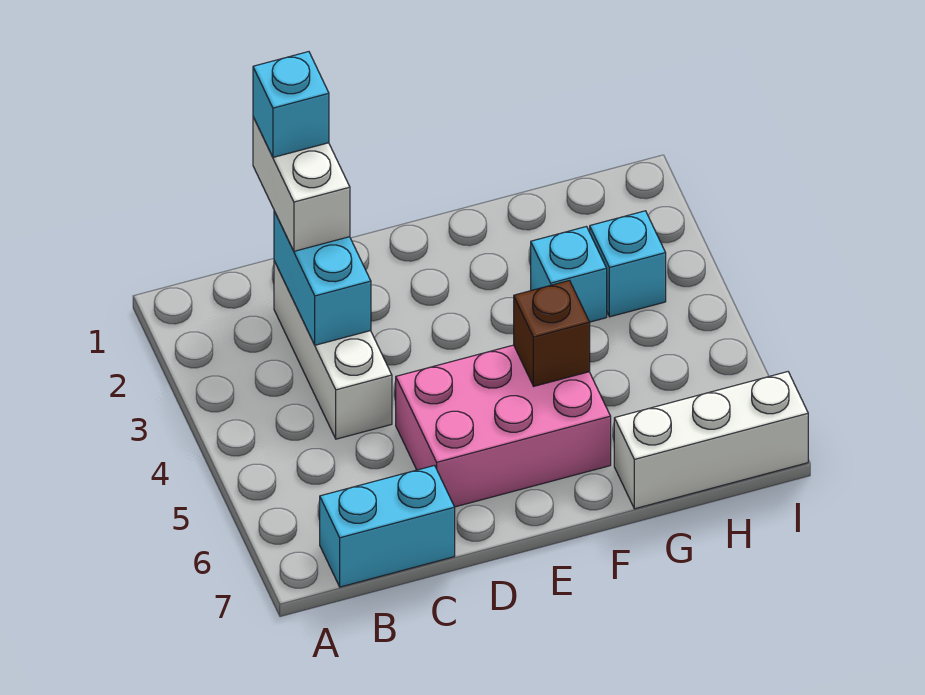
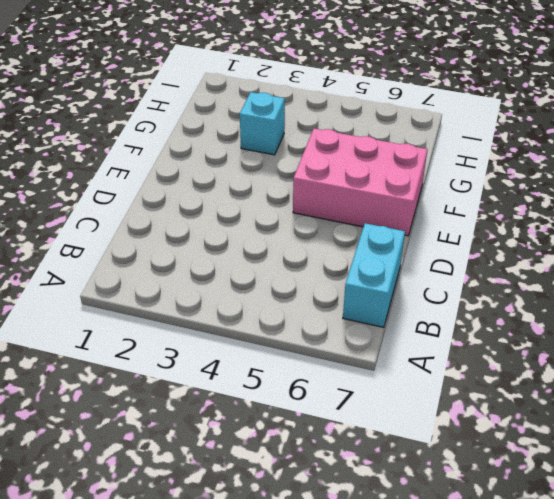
pink 2x3 brick [293,129,428,236] -> pink 2x3 brick turned to [396,345,611,507]
none -> white 1x3 brick [274,261,392,439]
none -> white 1x3 brick [614,372,808,509]

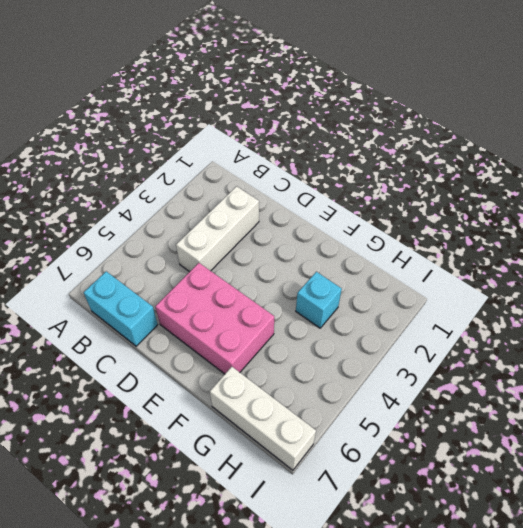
none -> cyan 1x1 brick [590,211,666,317]
none -> cyan 1x2 brick [274,211,371,345]

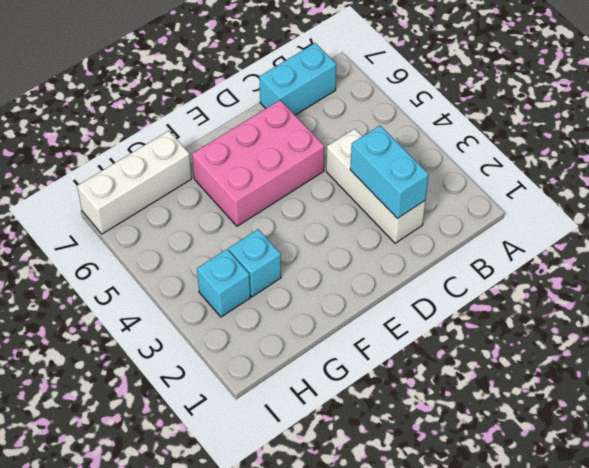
none -> brown 1x1 brick [514,281,590,386]
none -> white 1x2 brick [253,117,350,251]

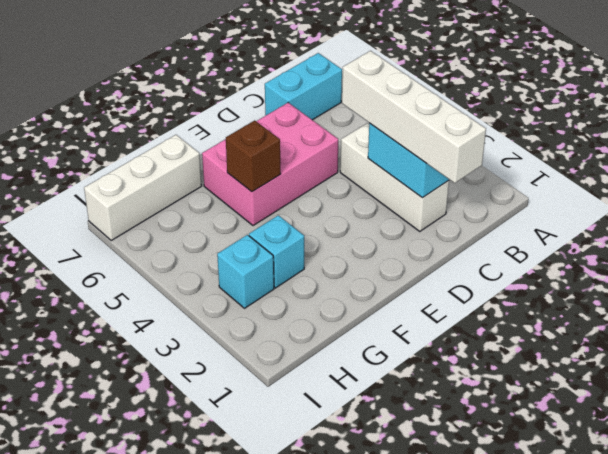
white 1x4 brick [342,51,486,183] -> white 1x2 brick [253,117,350,251]
none -> cyan 1x1 brick [253,52,329,157]

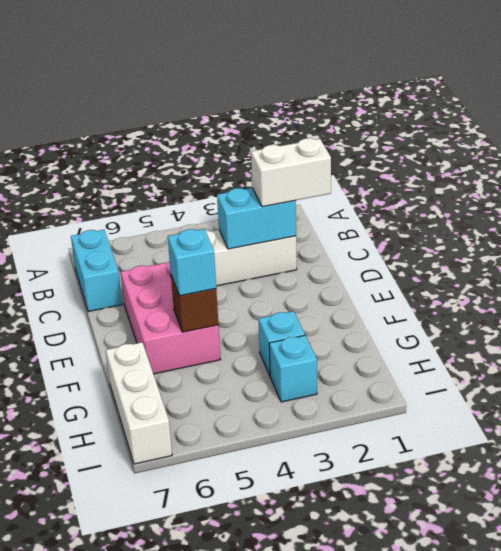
cyan 1x1 brick [168,229,216,296] -> cyan 1x1 brick moved to [253,52,329,157]

